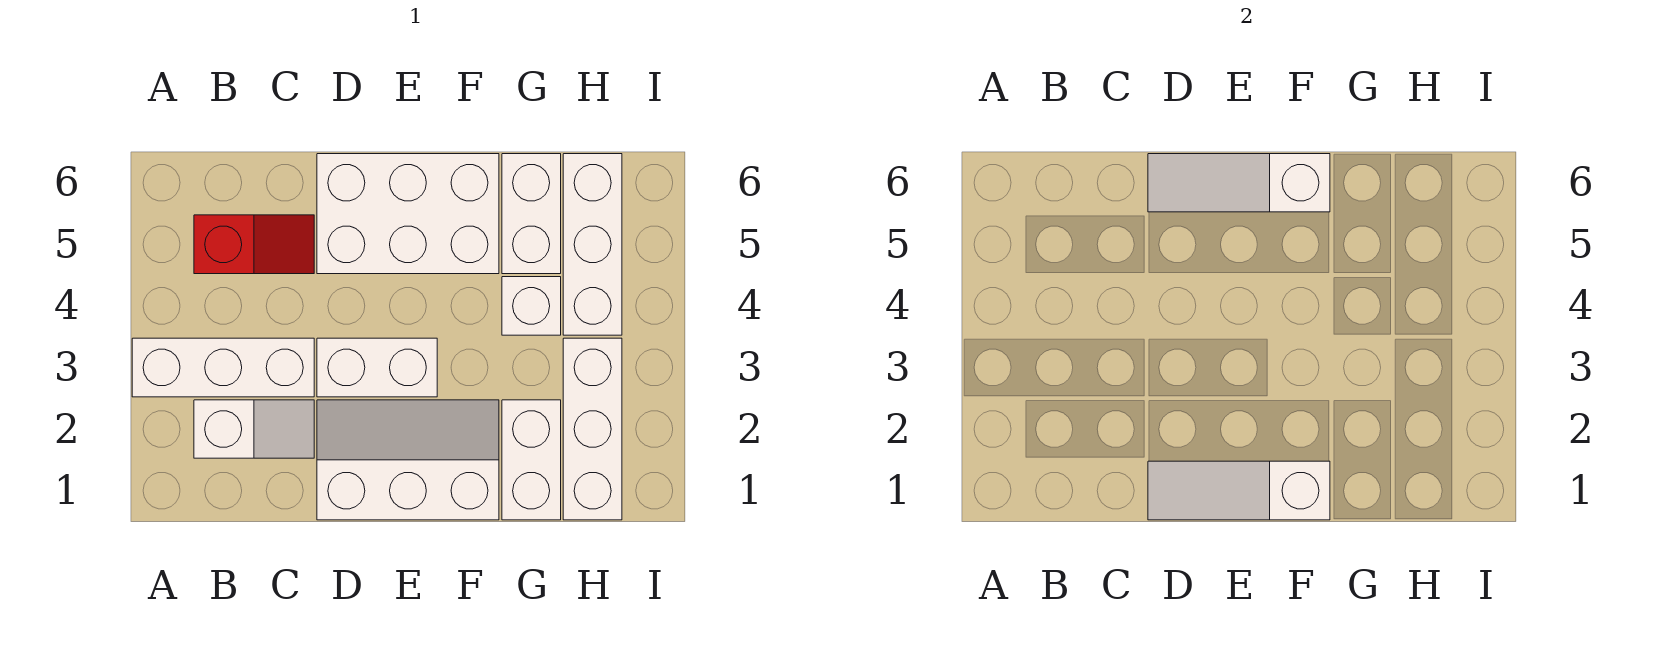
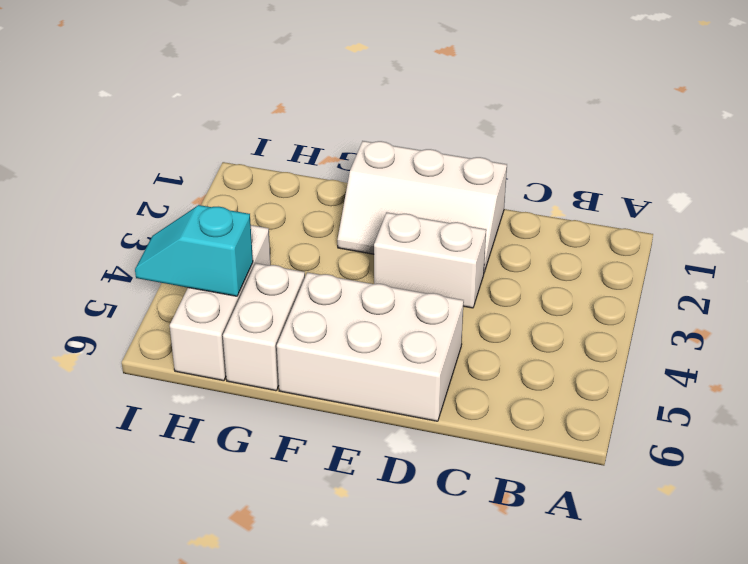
cyan 1x2 slope [135,205,253,296] -> none
none -> white 1x3 brick [132,338,314,397]
none -> white 1x2 slope [194,400,314,458]
none -> red 1x2 slope [194,215,314,274]

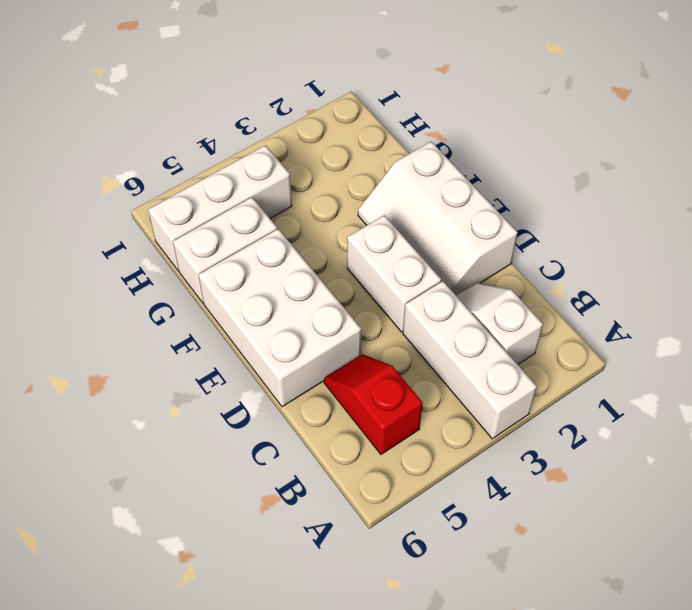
none -> white 1x2 brick [502,400,561,520]
none -> white 1x1 brick [502,277,561,335]
none -> white 1x3 brick [563,338,622,520]

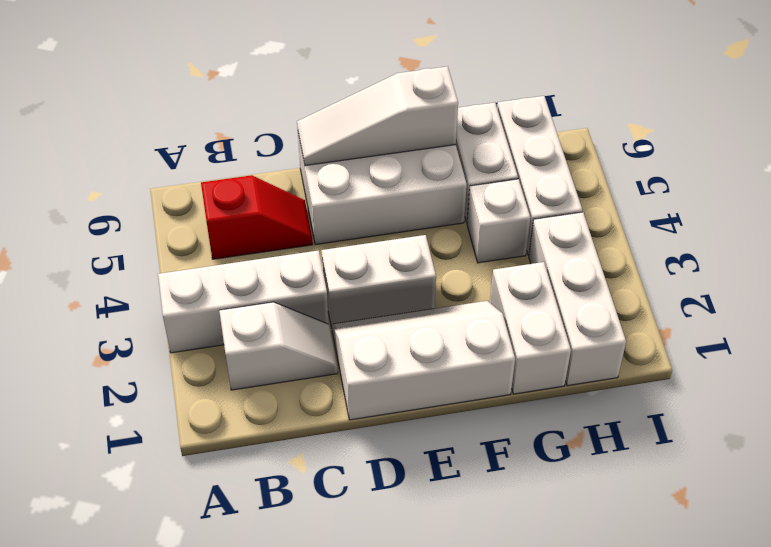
none -> white 1x3 slope [1148,461,1330,520]

